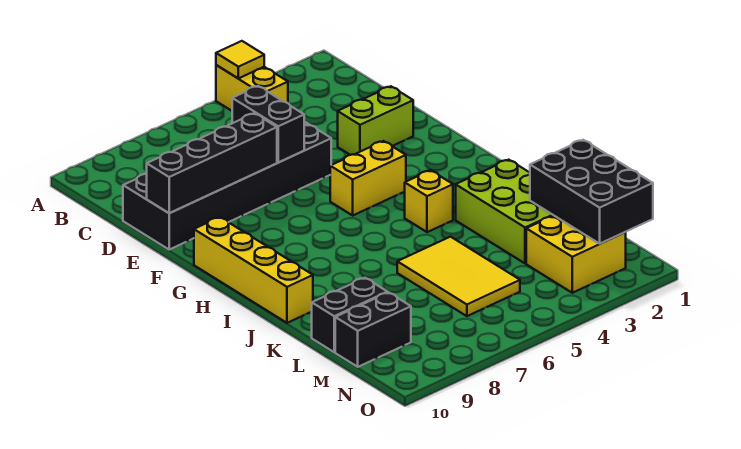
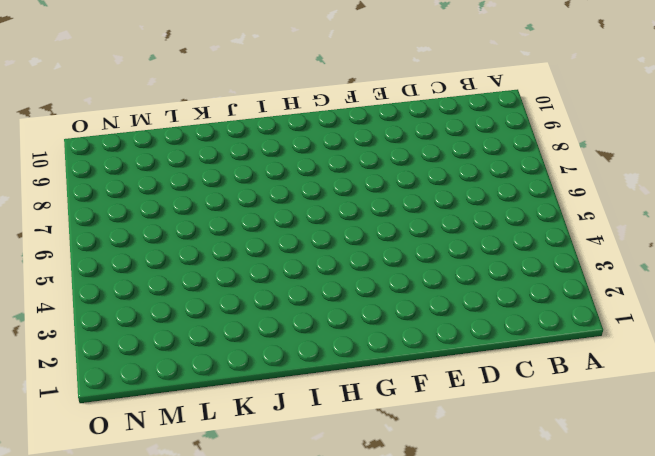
none -> yellow 1x2 brick [216,65,288,111]
none -> black 2x6 brick [123,121,331,249]
none -> lime 1x2 brick [338,86,413,155]

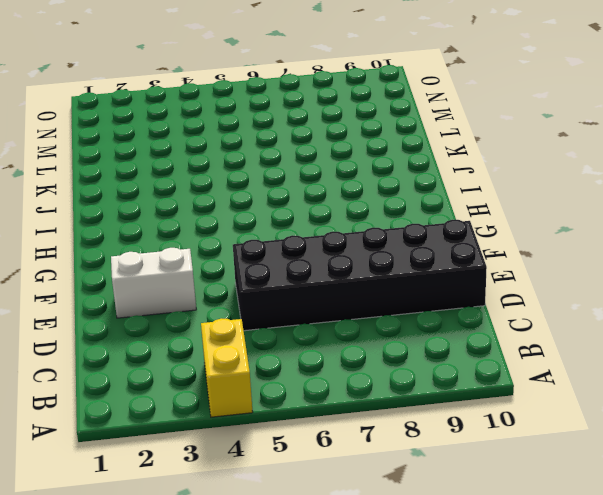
white 1x2 brick [111,248,196,318] -> lime 1x2 brick [338,86,413,155]
none -> yellow 1x2 brick [330,141,406,215]
none -> yellow 1x4 brick [194,217,313,323]
none -> yellow 1x1 brick [405,170,453,232]

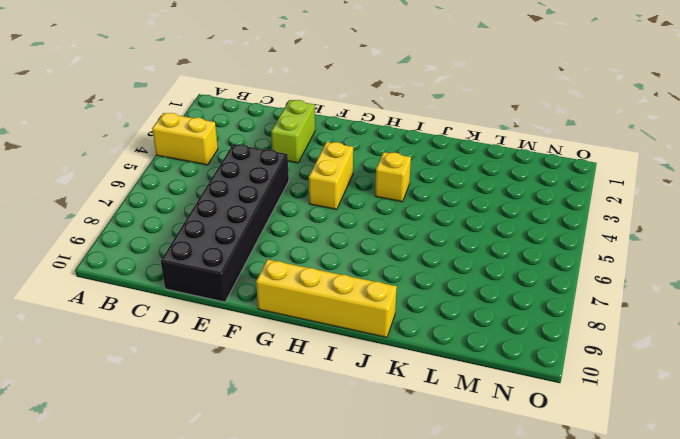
none -> lime 2x3 brick [456,160,553,264]
none -> yellow 2x3 tile [397,237,520,316]
none -> black 1x2 brick [312,278,387,352]

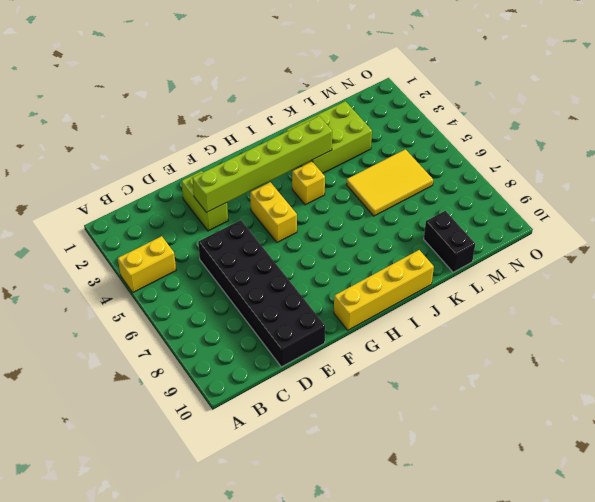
lime 1x6 brick [192,116,332,213] -> none
none -> yellow 2x2 brick [526,215,626,293]
none -> black 1x2 brick [335,292,411,367]
none -> yellow 1x1 tile [216,41,264,78]

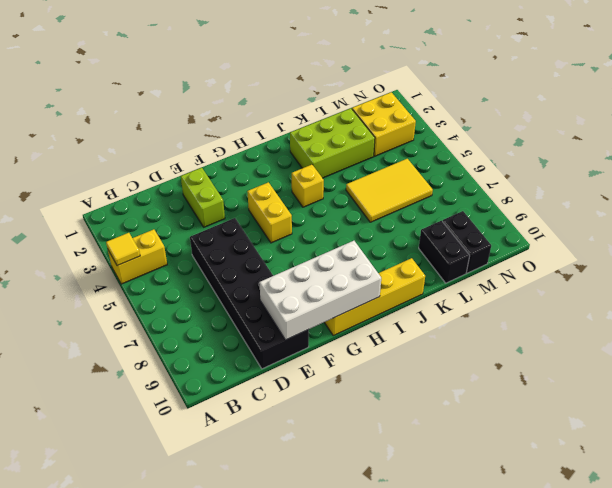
white 2x4 brick [259,241,381,340] -> black 1x4 brick [147,113,277,213]
none -> black 1x2 brick [232,86,304,162]
none -> black 2x3 brick [530,140,653,244]

